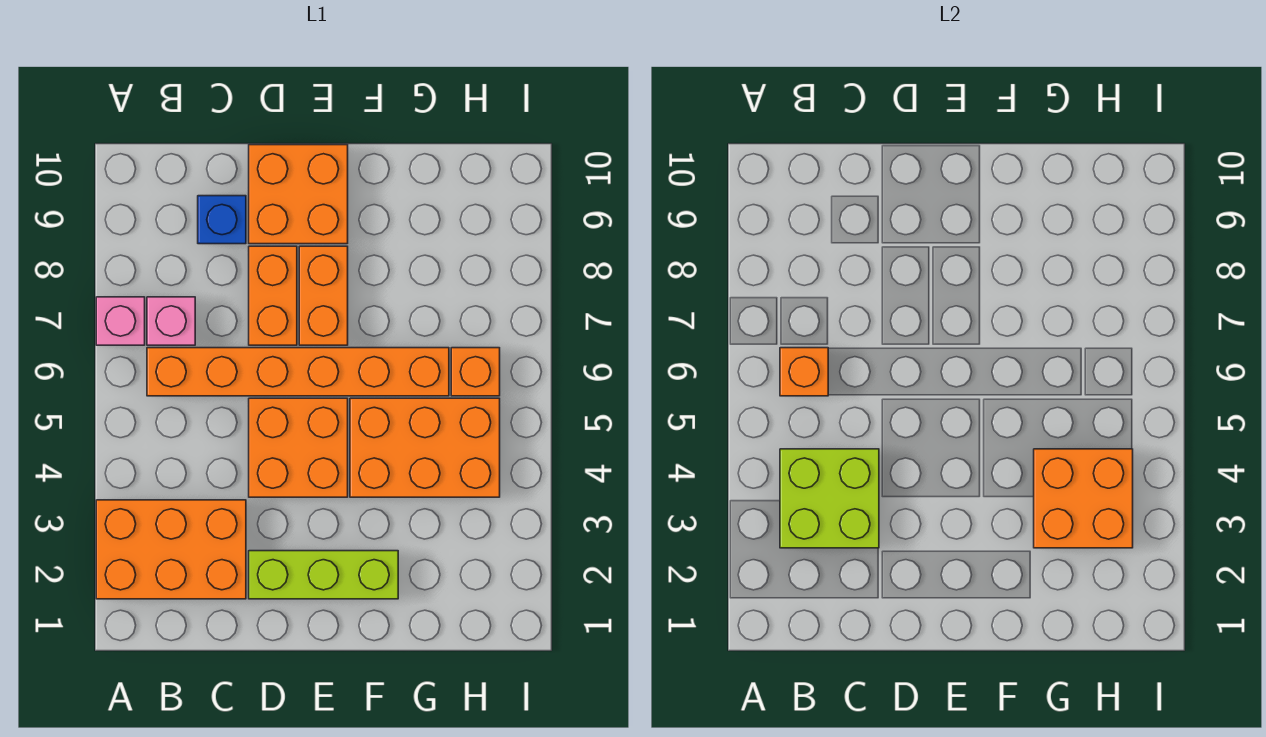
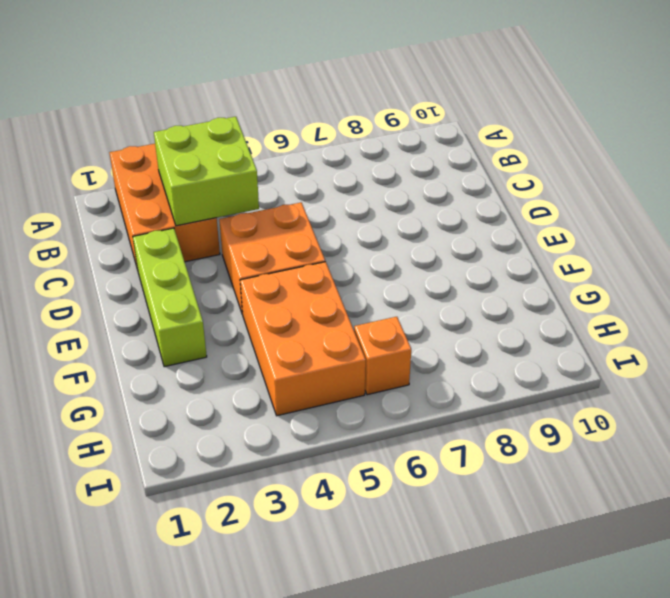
none -> pink 1x1 brick [96,297,145,345]
none -> orange 1x6 brick [147,348,449,396]
none -> pink 1x1 brick [147,297,195,345]

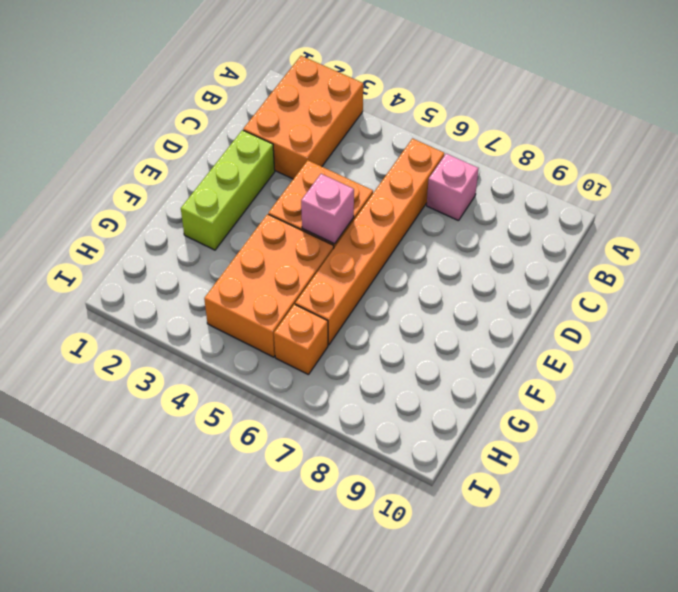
pink 1x1 brick [301,174,354,244] -> pink 1x1 brick moved to [96,297,145,345]
none -> blue 1x1 brick [198,196,246,244]
none -> orange 1x2 brick [249,246,297,345]
none -> orange 2x2 brick [249,145,348,244]

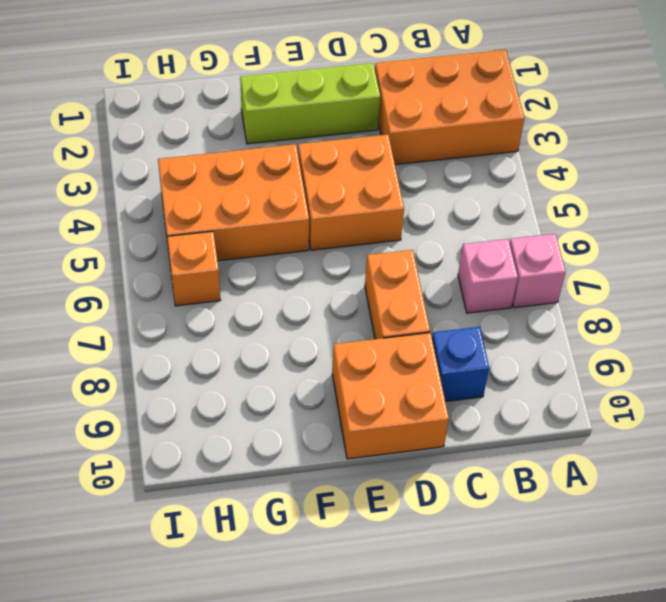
none -> orange 1x6 brick [147,348,449,396]
none -> orange 1x2 brick [299,246,348,345]
none -> lime 2x2 brick [780,449,879,548]

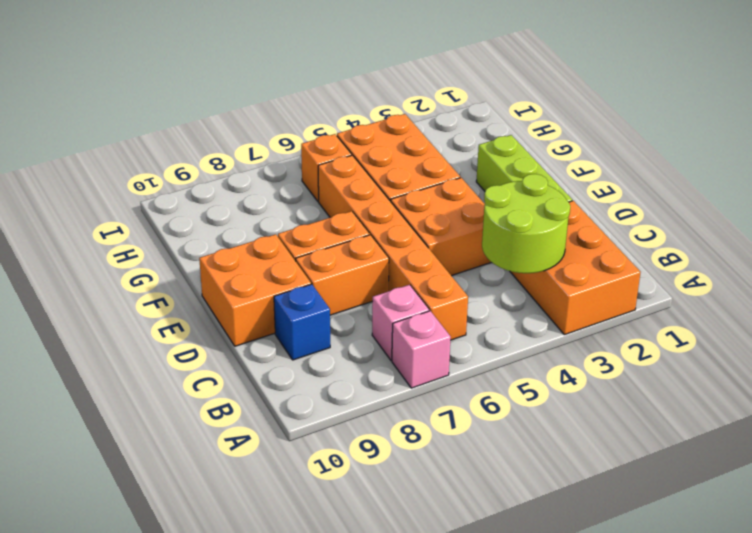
lime 2x2 round brick [482,174,570,273] -> lime 2x2 brick [780,449,879,548]
none -> orange 1x1 brick [780,348,828,396]
none -> orange 2x2 brick [1034,449,1133,548]

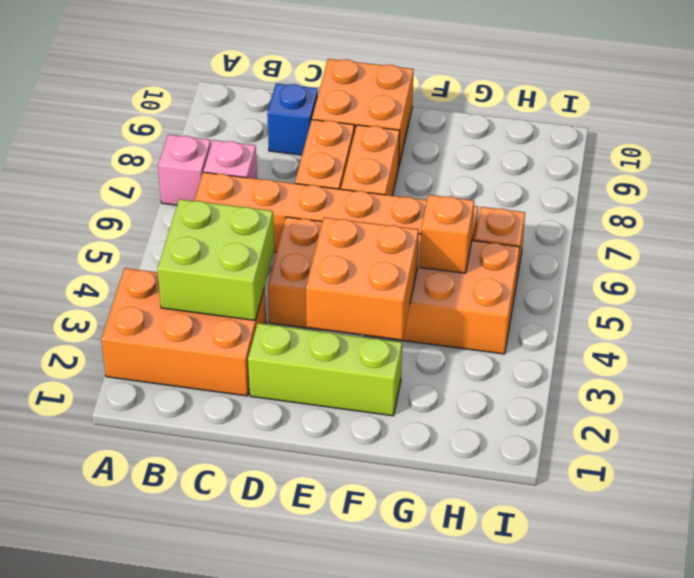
orange 2x2 brick [306,217,419,340] -> orange 2x2 brick moved to [1034,449,1133,548]
orange 1x1 brick [420,195,474,273] -> orange 1x1 brick moved to [780,348,828,396]

